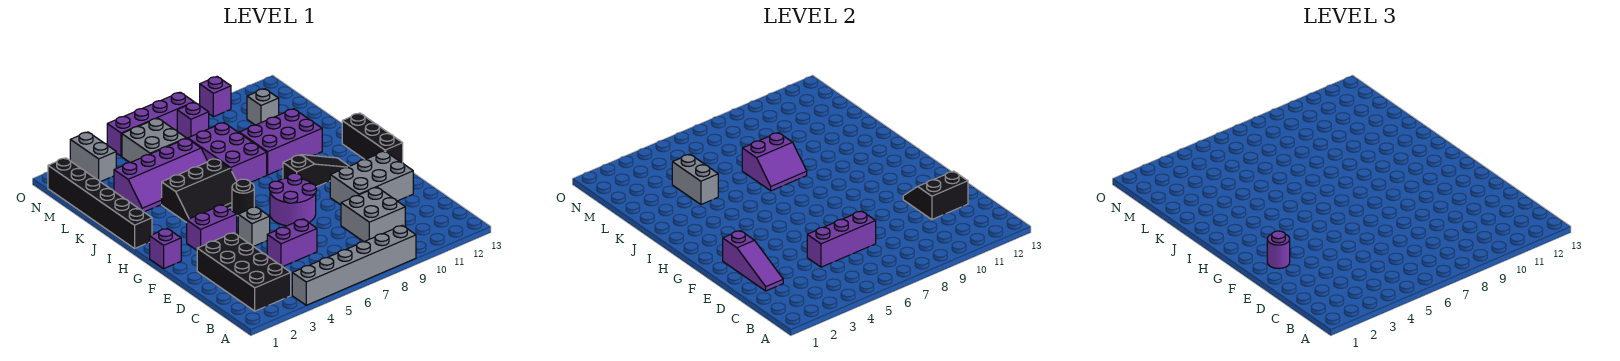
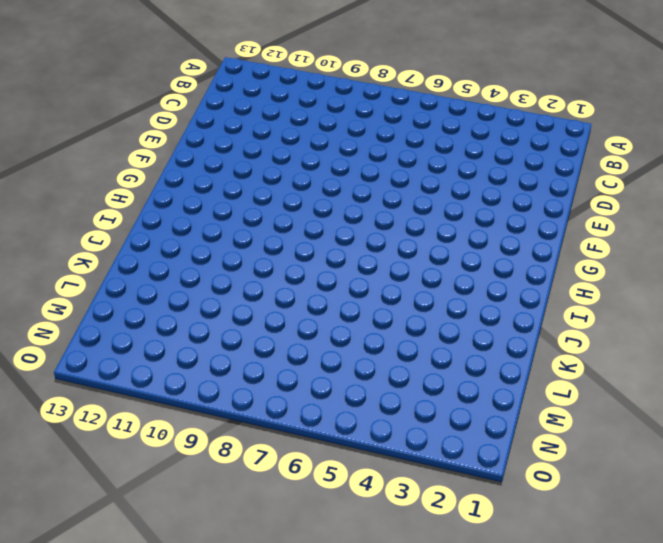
none -> grey 1x6 brick [292,225,416,305]
none -> black 2x4 brick [197,233,291,311]
none -> grey 2x2 brick [341,187,405,242]

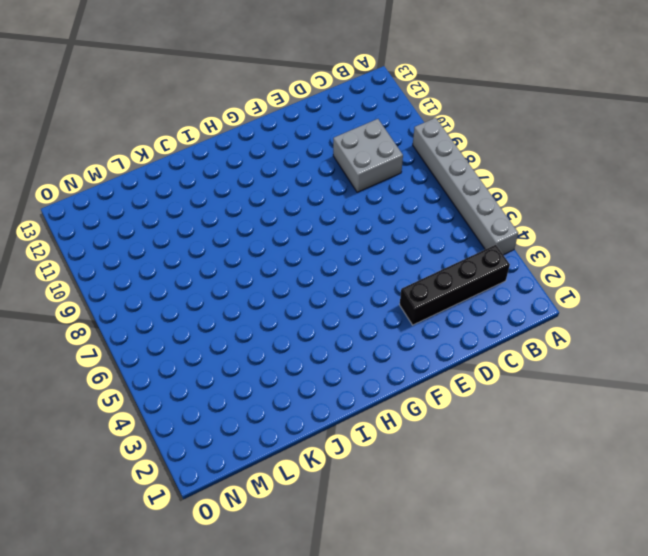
black 1x4 brick [400,245,510,325] -> black 2x4 brick [197,233,291,311]
none -> purple 1x2 brick [267,219,317,267]
none -> grey 2x3 brick [330,151,413,205]
none -> grey 1x1 brick [238,207,270,247]

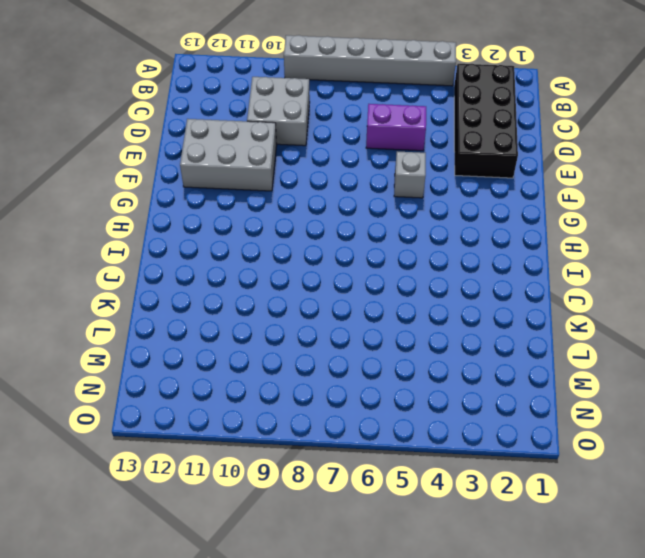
none -> purple 2x2 round brick [269,173,316,226]
none -> purple 1x1 brick [149,228,181,269]
none -> purple 1x2 brick [187,205,237,250]

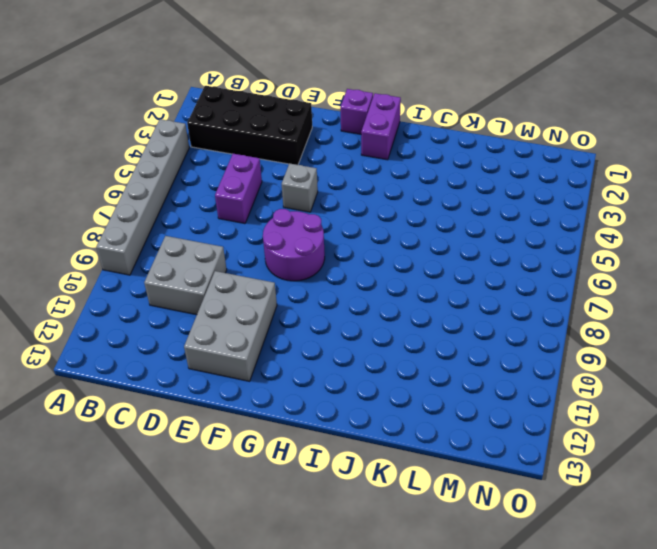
purple 1x2 brick [361,93,401,160] -> purple 1x2 brick moved to [187,205,237,250]
none -> black 1x3 brick [342,113,403,163]
none -> black 1x1 round brick [232,179,254,216]
none -> black 1x3 slope [283,155,349,187]

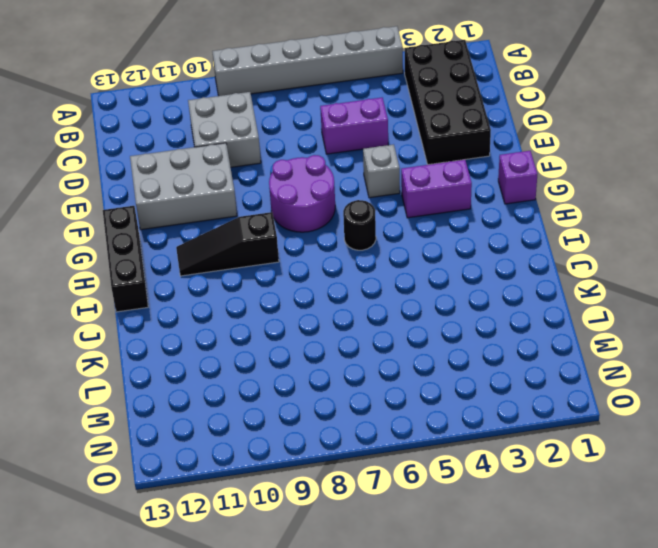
none -> black 1x6 brick [48,158,152,248]
none -> black 2x3 slope [162,159,237,223]
none -> purple 2x3 brick [188,123,267,183]

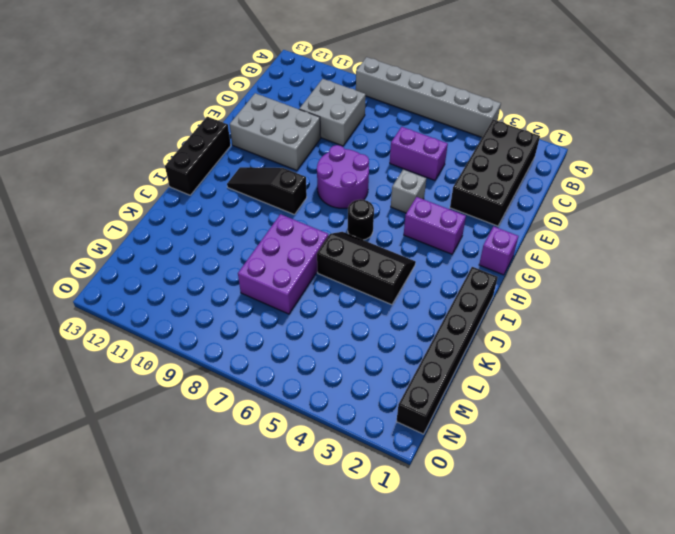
none -> purple 2x3 brick [239,109,322,175]
none -> purple 2x4 slope [114,138,208,212]
none -> grey 2x2 brick [122,118,186,163]

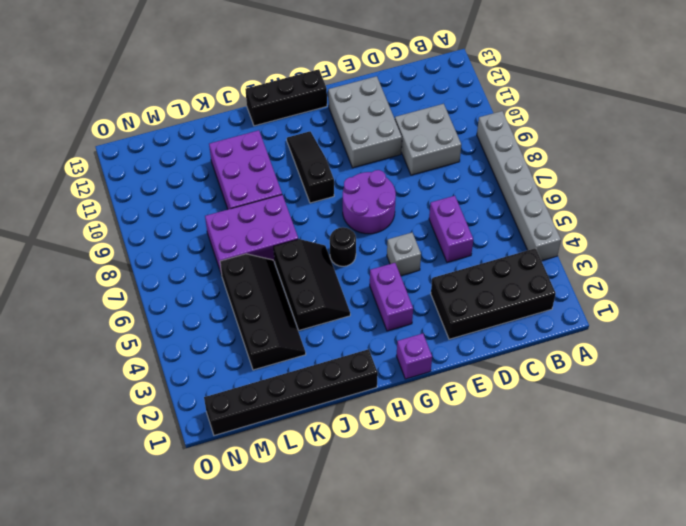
black 2x4 slope [220,254,306,370] -> purple 2x4 slope [114,138,208,212]
none -> grey 2x2 brick [122,118,186,163]
none -> grey 1x1 brick [247,89,279,125]
none -> grey 1x2 brick [70,132,116,182]

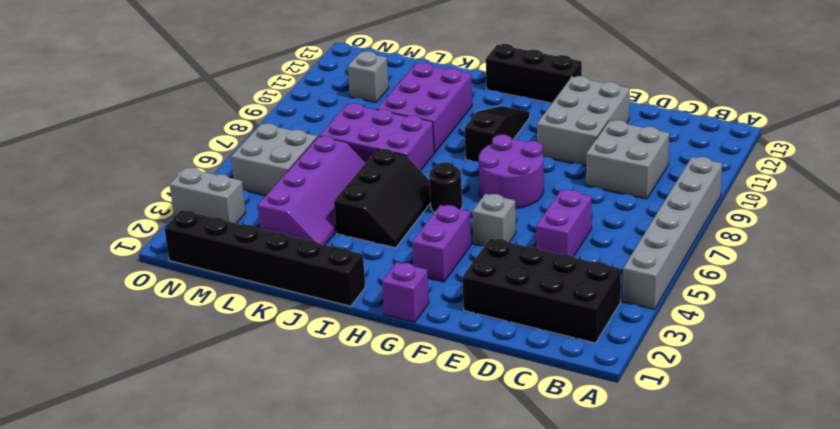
none -> purple 1x1 brick [177,102,209,139]
none -> purple 1x4 brick [107,92,194,156]
none -> purple 1x1 brick [200,77,231,117]

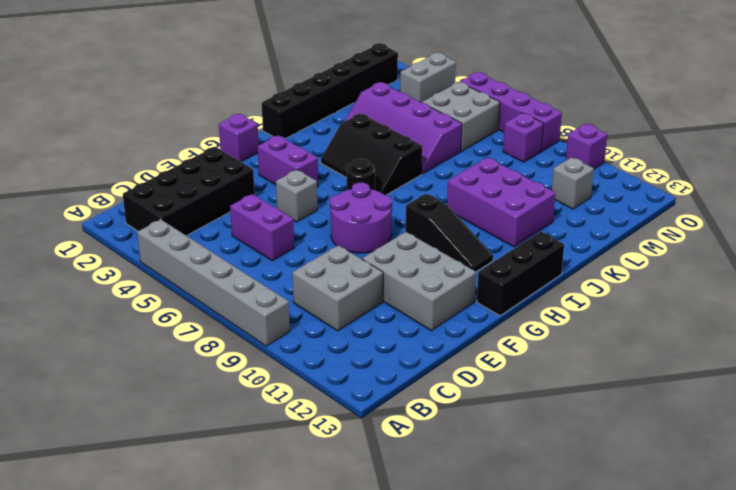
none -> purple 2x3 brick [188,123,267,183]
none -> purple 1x3 slope [723,231,783,291]
none -> purple 1x3 brick [807,211,876,267]

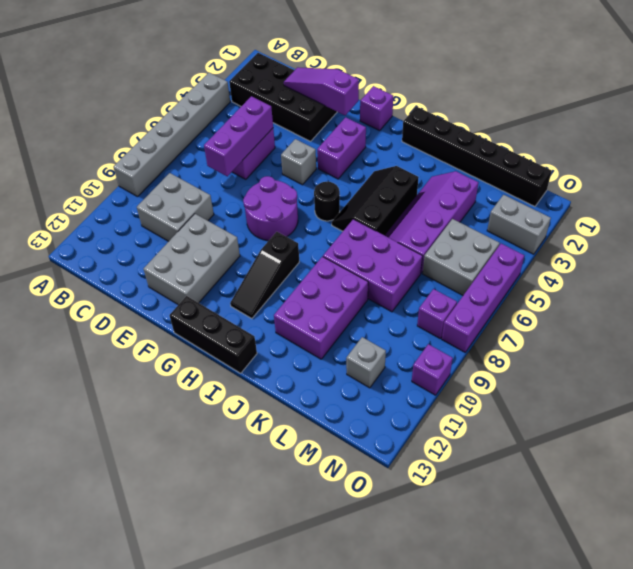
none -> black 2x2 slope [903,171,968,219]
none -> purple 2x2 slope [742,133,807,191]
none -> grey 1x2 brick [672,154,718,205]

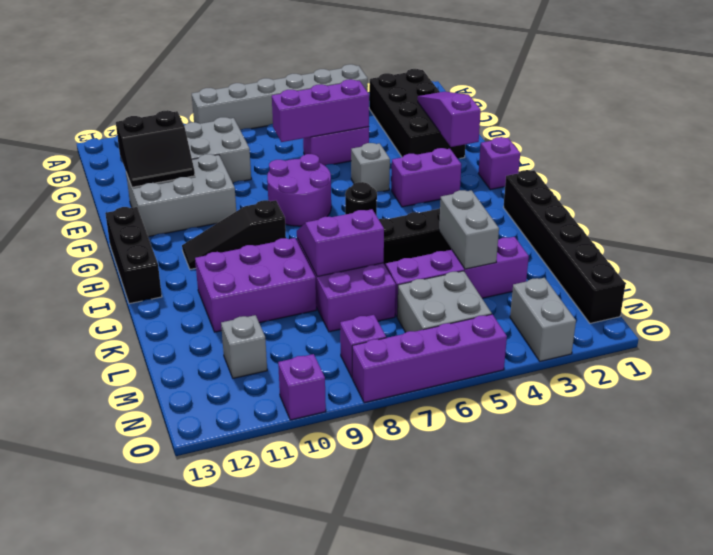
none -> purple 1x1 round brick [1267,231,1290,269]

